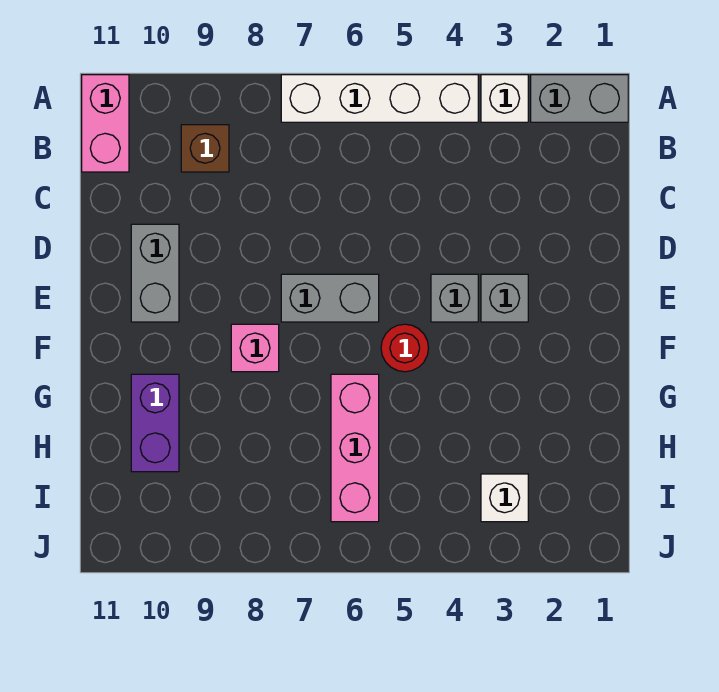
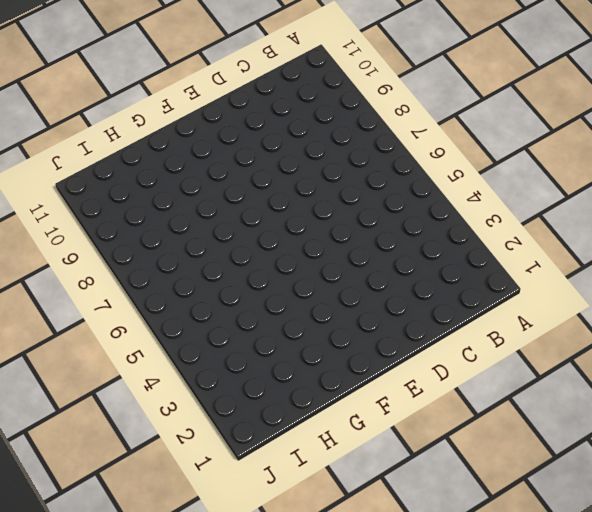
none -> grey 1x2 brick [531,75,628,122]
none -> white 1x1 brick [481,75,528,122]
none -> white 1x4 brick [281,75,478,122]

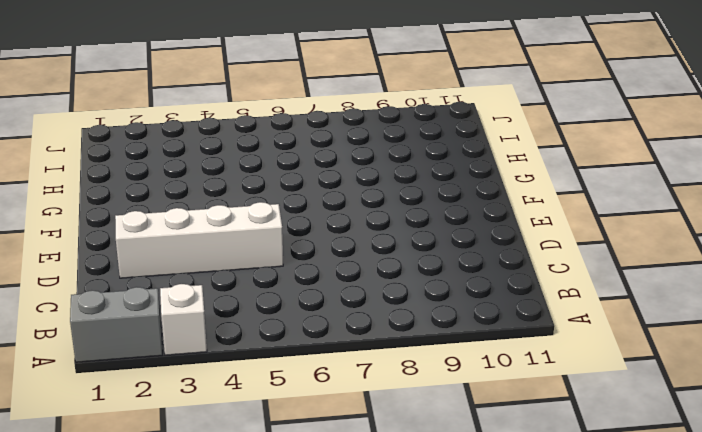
white 1x4 brick [115,202,283,278] -> white 1x4 brick moved to [281,75,478,122]
none -> pink 1x2 brick [82,75,129,172]
none -> brown 1x1 brick [181,125,229,172]
none -> grey 1x2 brick [131,224,179,322]

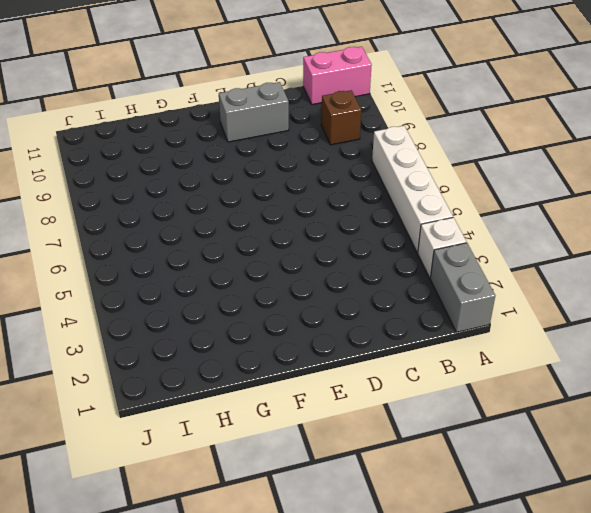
none -> grey 1x1 brick [481,274,528,322]
none -> grey 1x1 brick [431,274,478,322]
none -> grey 1x2 brick [281,274,379,322]

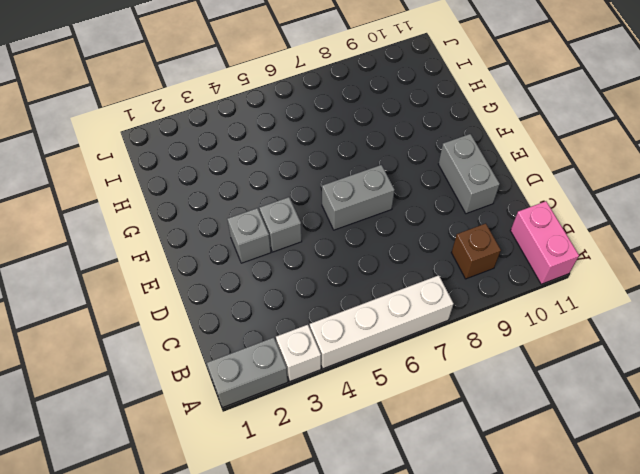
none -> red 1x1 round brick [381,324,428,372]
none -> pink 1x1 brick [231,324,279,372]
none -> pink 1x3 brick [331,374,379,522]

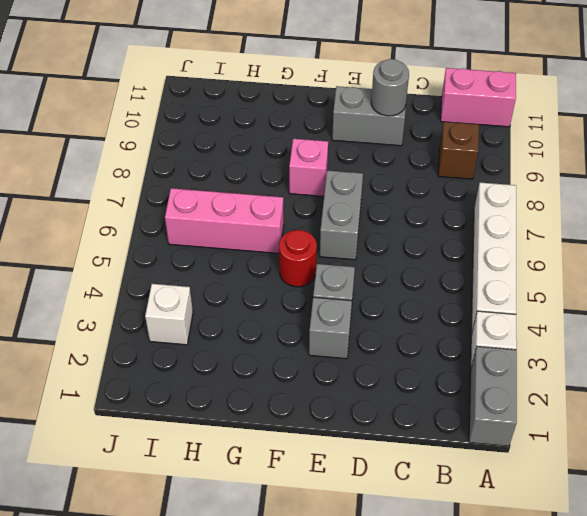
grey 1x1 round brick [371,59,409,116] -> none
none -> purple 1x2 brick [131,374,179,472]

